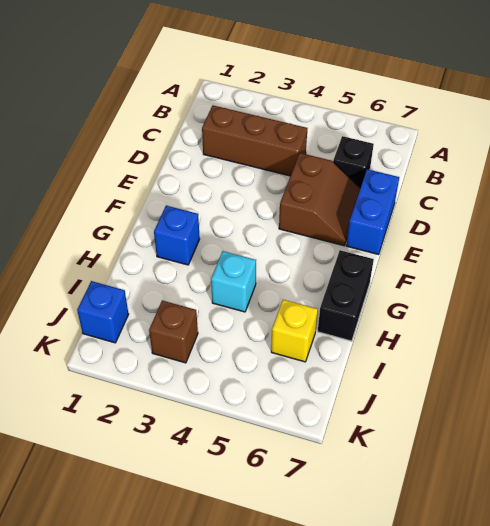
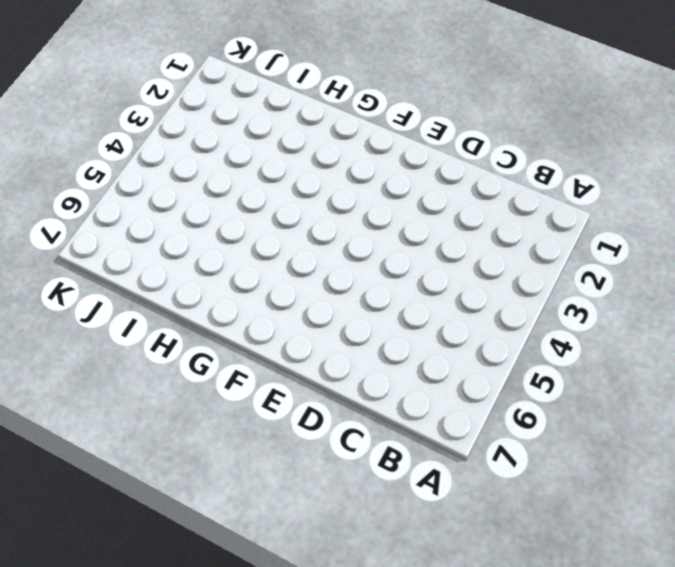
none -> brown 1x3 brick [202,105,307,176]
none -> black 1x1 brick [333,136,374,188]

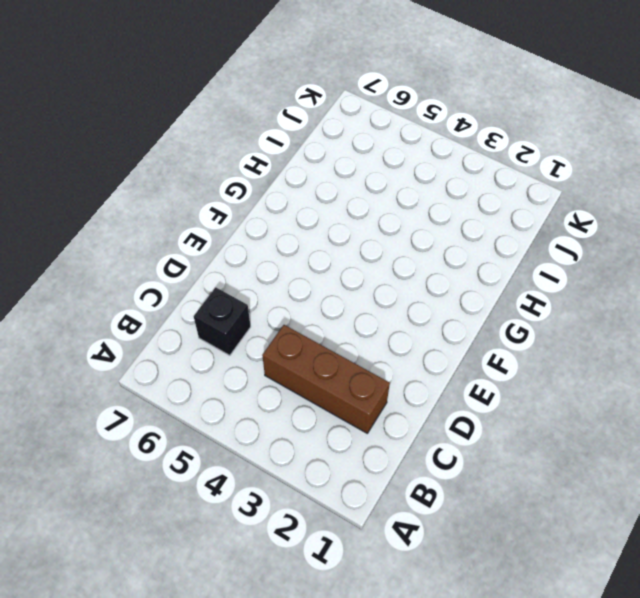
none -> brown 2x2 slope [279,153,360,246]
none -> blue 1x2 brick [346,169,399,254]

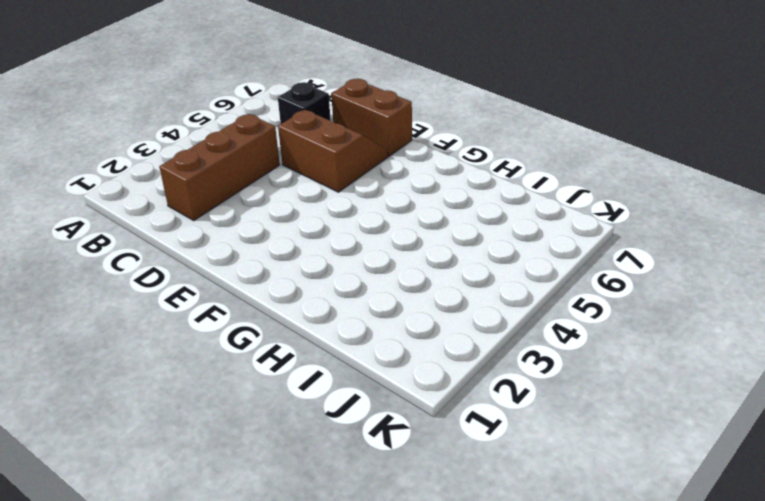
brown 1x2 brick [331,79,412,156] -> blue 1x2 brick [346,169,399,254]
none -> blue 1x1 brick [154,205,200,265]
none -> black 1x2 brick [318,250,374,341]

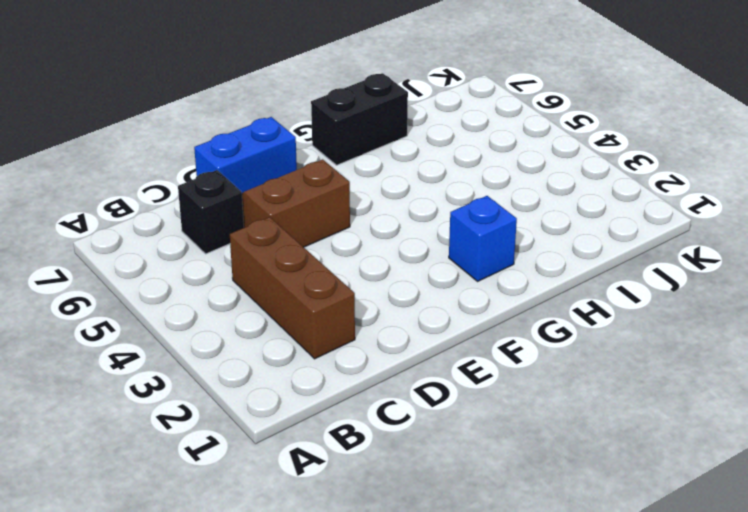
none -> cyan 1x1 brick [211,251,256,312]
none -> yellow 1x1 brick [271,300,318,362]

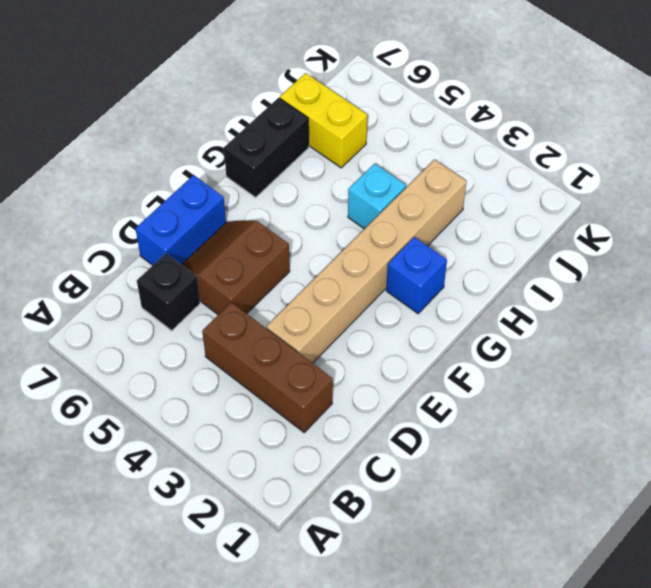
tan 1x6 brick [266,160,467,363] -> none
yellow 1x2 brick [280,73,367,168] -> yellow 1x1 brick [271,300,318,362]
none -> blue 1x1 brick [77,281,129,343]
none -> brown 1x1 brick [149,301,198,363]

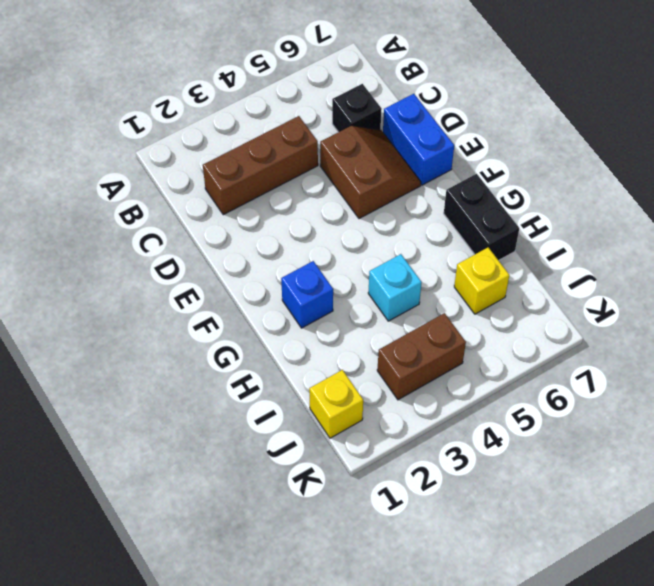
yellow 1x1 brick [309,370,363,438] -> blue 1x1 brick [77,281,129,343]
brown 1x2 brick [377,313,466,400] -> brown 1x1 brick [149,301,198,363]

